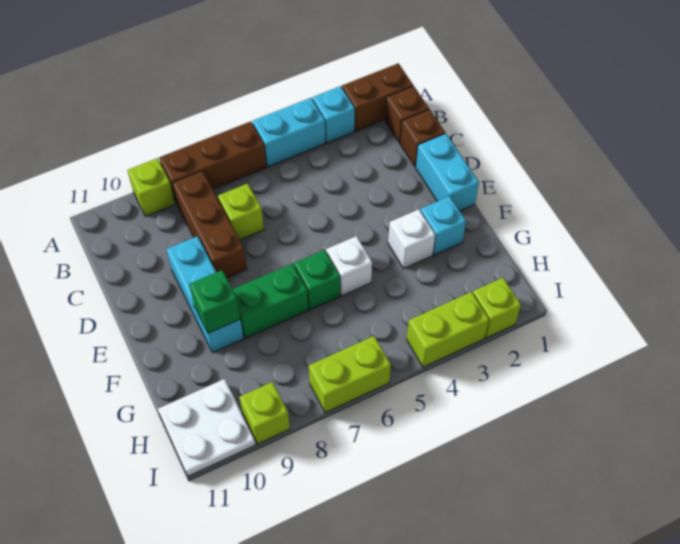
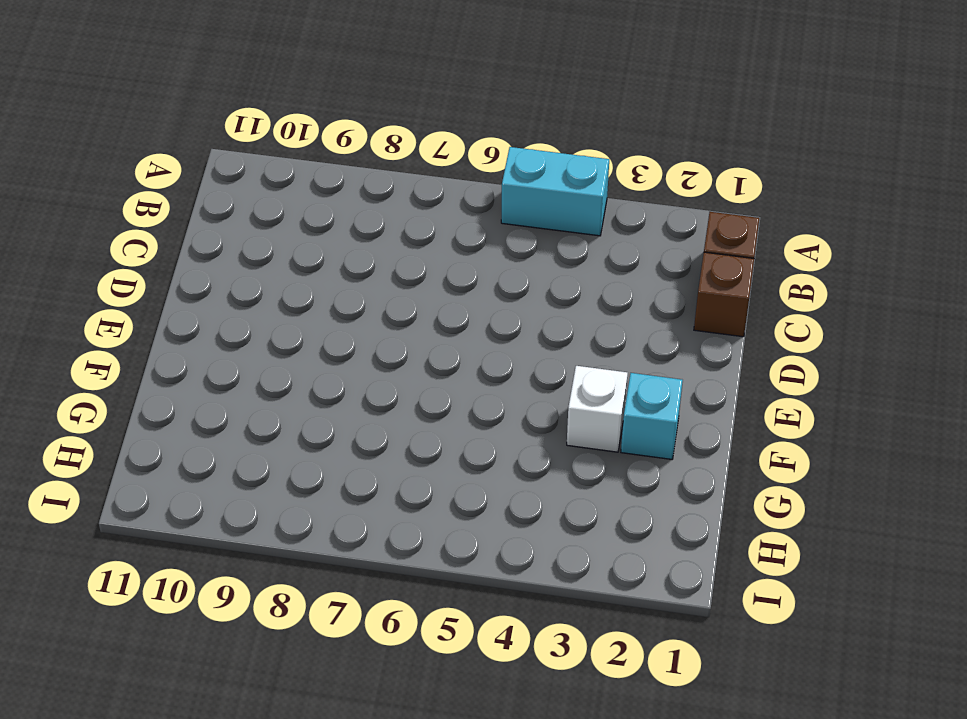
none -> brown 1x2 brick [342,63,413,131]
none -> cyan 1x1 brick [313,86,355,143]
none -> brown 1x3 brick [159,121,266,203]

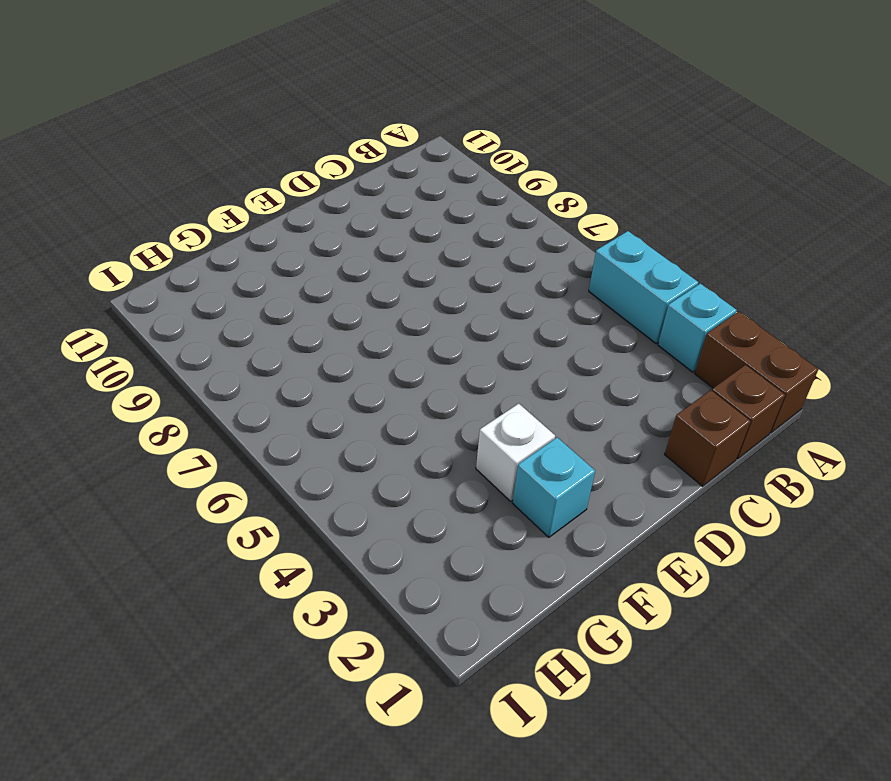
none -> brown 1x3 brick [159,121,266,203]
none -> lime 1x1 brick [127,158,175,216]
none -> brown 1x3 brick [172,171,247,278]

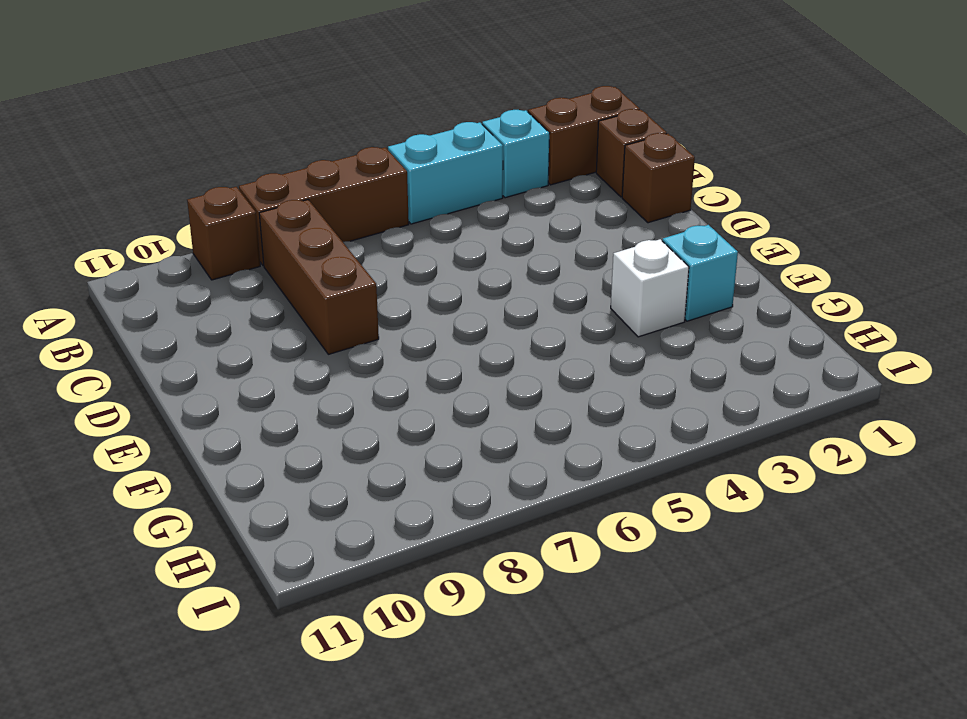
brown 1x1 brick [187,187,260,280] -> lime 1x1 brick [127,158,175,216]
none -> lime 1x1 brick [218,183,264,240]
none -> cyan 1x2 brick [416,134,479,211]
none -> cyan 1x3 brick [166,236,244,353]

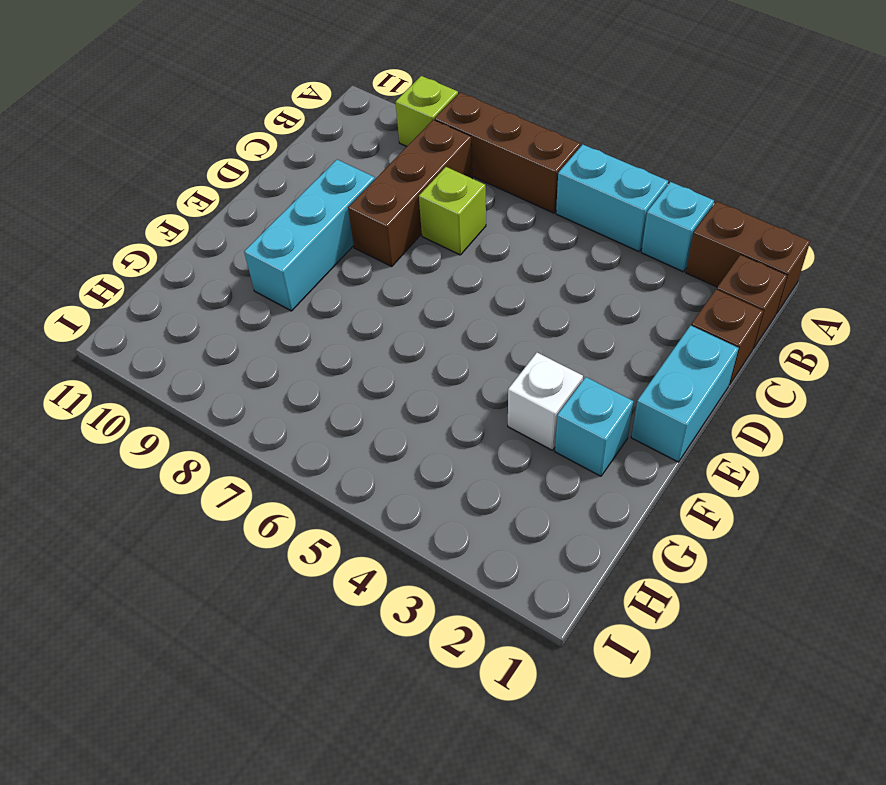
none -> white 1x1 brick [326,236,372,296]
none -> green 1x1 brick [294,250,340,310]
none -> green 1x2 brick [232,264,308,338]

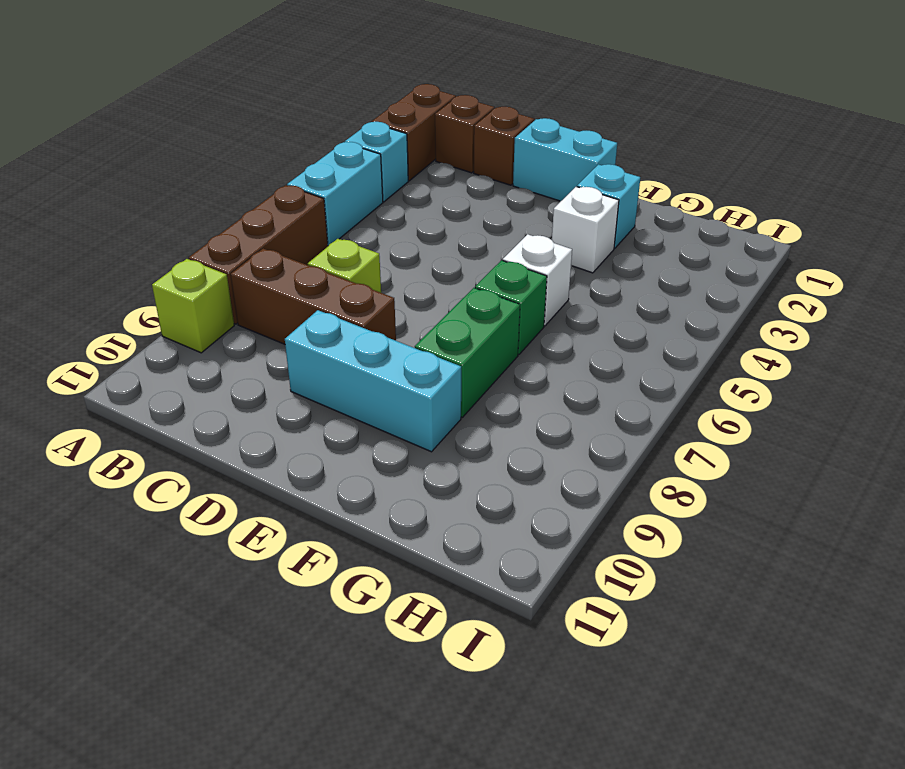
none -> white 2x2 plate [158,379,256,476]
none -> lime 1x1 brick [473,278,521,338]
none -> lime 1x2 brick [407,292,489,367]

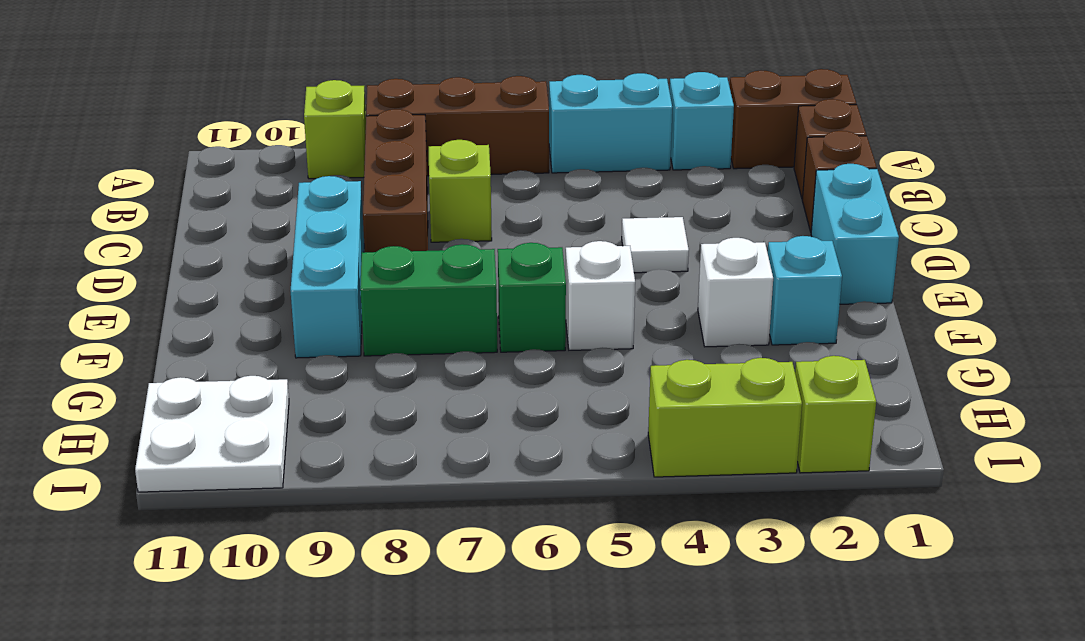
white 1x1 tile [622,217,689,273] -> none
none -> lime 1x2 brick [309,336,391,413]
none -> lime 1x1 brick [239,382,290,444]
none -> green 1x1 brick [189,270,240,333]

